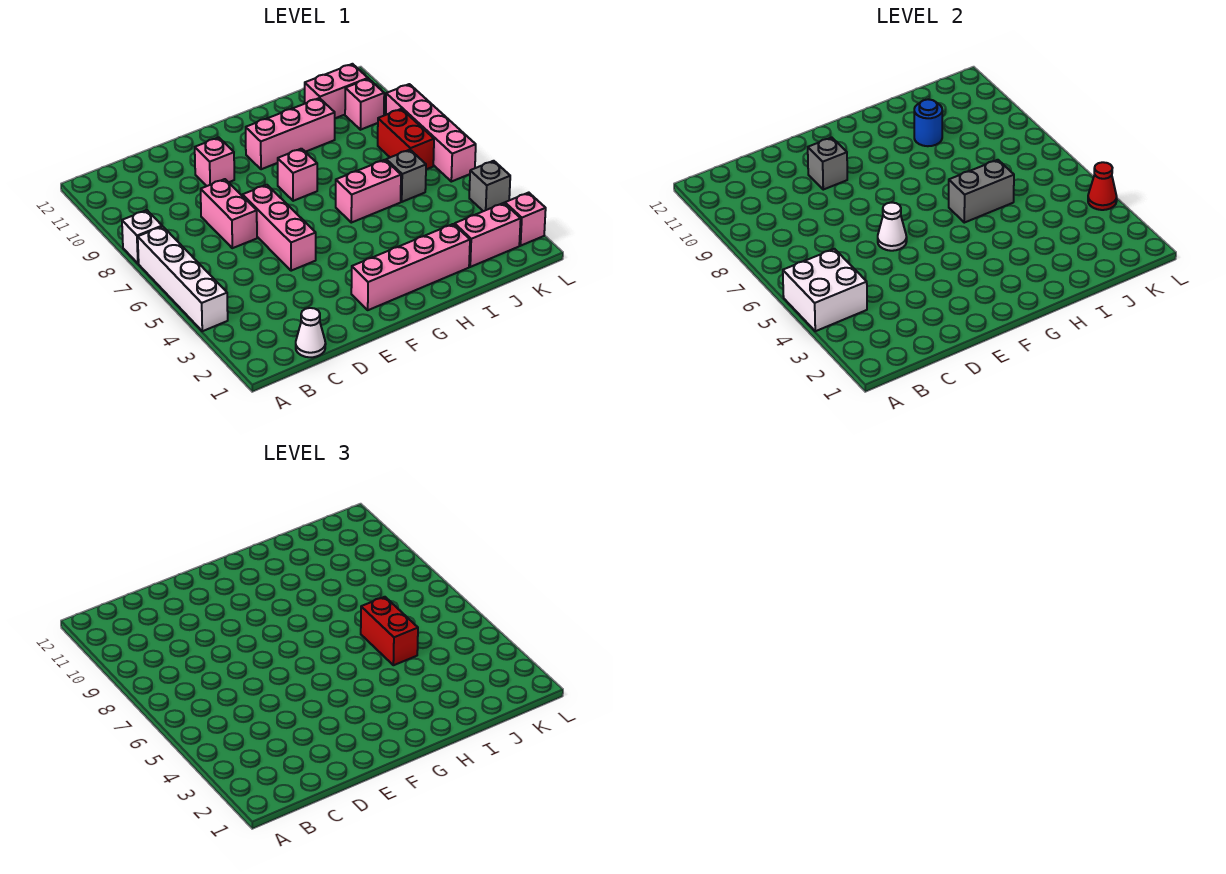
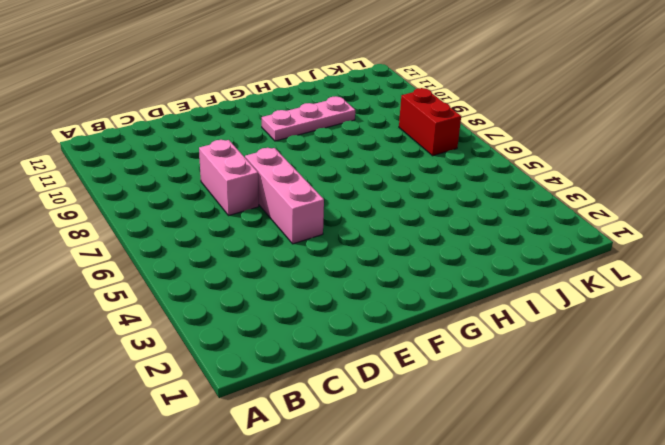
pink 1x3 plate [262,96,355,141] -> pink 1x3 brick [246,98,335,169]
none -> white 1x4 brick [138,226,228,331]
none -> white 1x1 brick [122,210,162,264]
none -> white 1x1 cone [296,308,326,357]

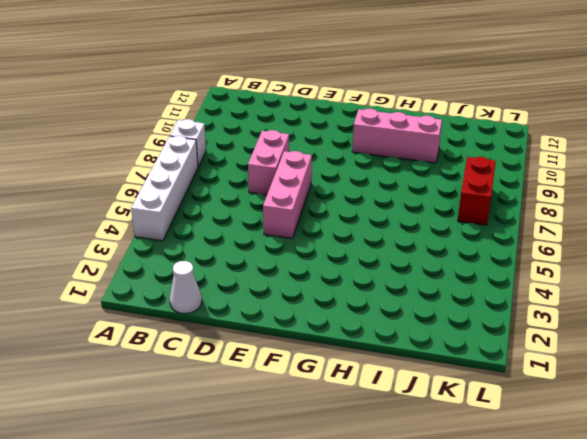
none -> pink 1x1 brick [195,138,234,186]
none -> pink 1x4 brick [351,224,470,310]
none -> pink 1x1 brick [278,149,317,201]

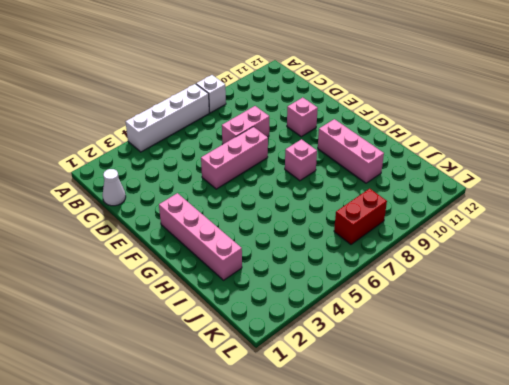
none -> pink 1x2 brick [336,160,401,223]
none -> pink 1x2 brick [455,203,521,267]
none -> grey 1x1 brick [386,150,426,202]

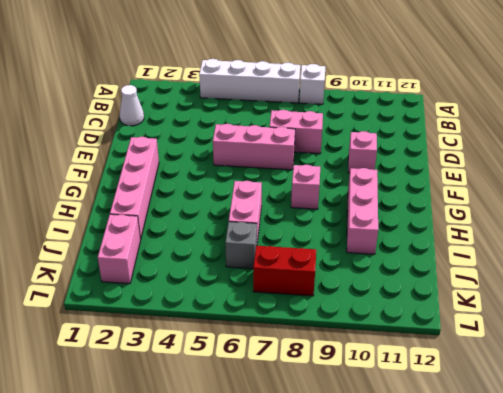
none -> pink 1x2 brick [305,64,368,118]
none -> pink 1x1 brick [345,79,384,130]
none -> pink 1x1 brick [505,193,546,246]

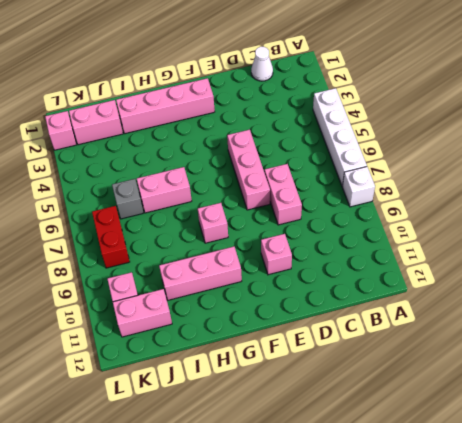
none -> grey 1x1 brick [469,161,510,211]
none -> pink 1x4 brick [386,84,476,182]
none -> white 2x2 brick [783,249,867,331]

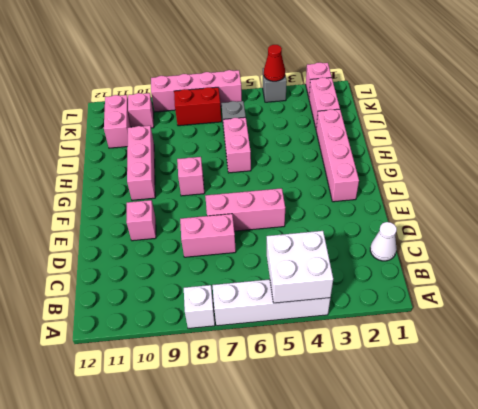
none -> white 1x1 cone [878,202,907,251]
none -> grey 1x1 brick [808,138,847,190]
none -> grey 1x2 brick [949,160,1014,223]

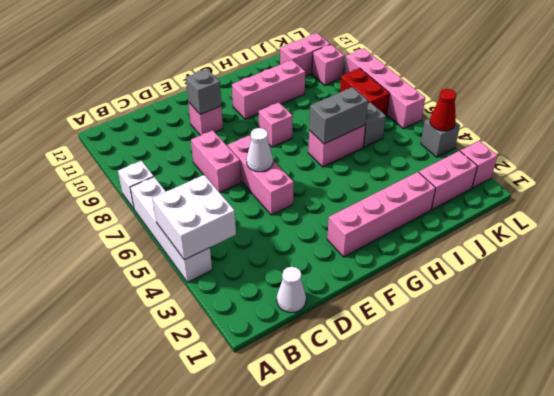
none -> blue 1x1 round brick [914,99,942,146]
none -> red 1x2 brick [361,597,418,665]

